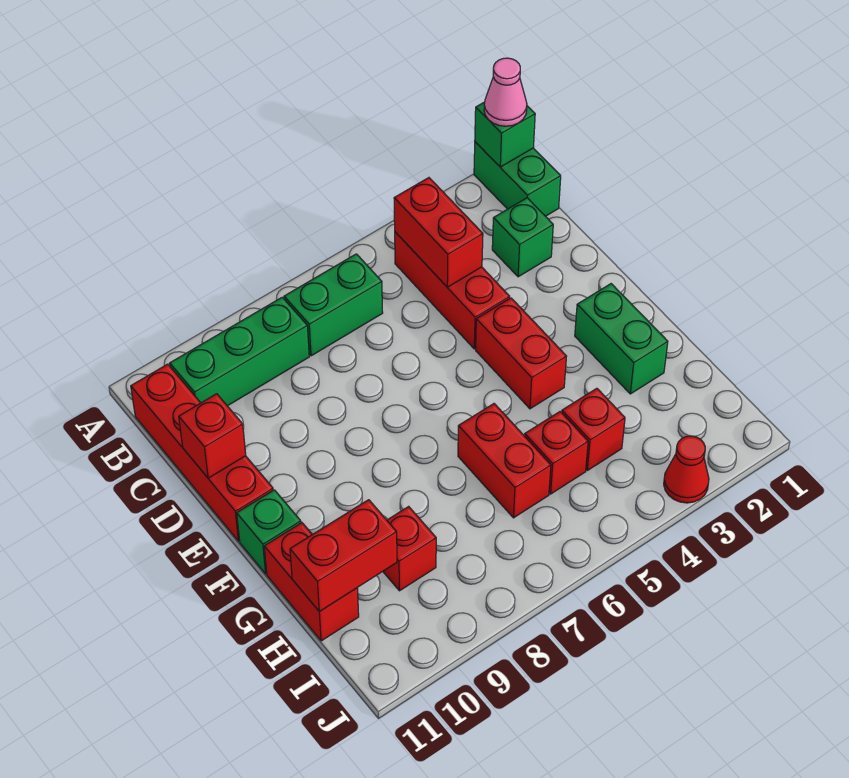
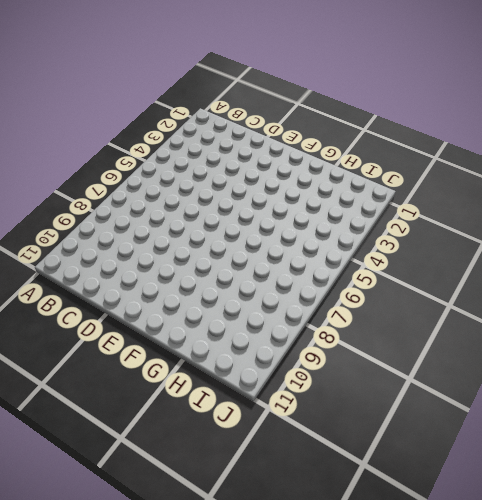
none -> green 1x2 brick [474,142,561,216]
none -> red 1x3 brick [395,232,510,349]
none -> green 1x2 brick [284,254,383,356]

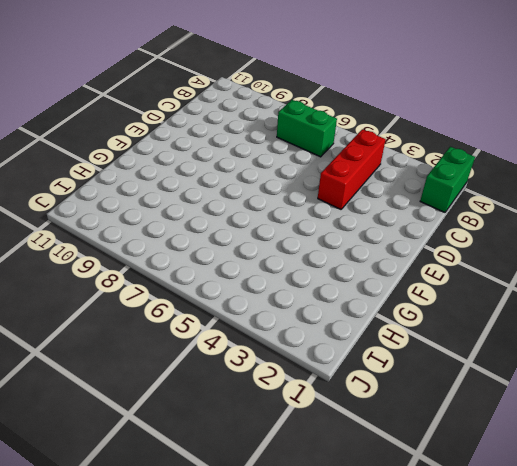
none -> green 1x3 brick [170,297,309,406]
none -> red 1x4 brick [131,364,273,541]
none -> green 1x1 brick [492,198,553,277]

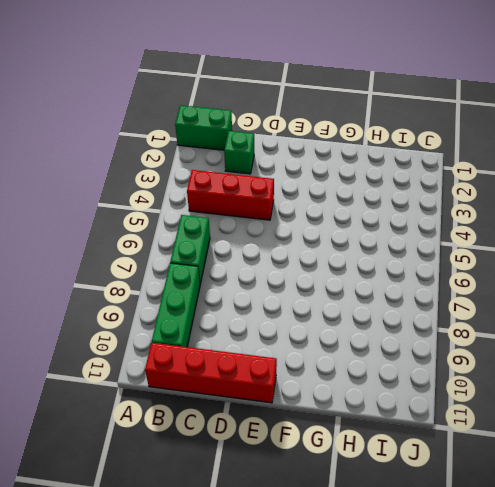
none -> red 1x2 brick [476,298,567,409]
none -> green 1x2 brick [575,284,668,394]
none -> green 1x1 brick [237,490,301,574]

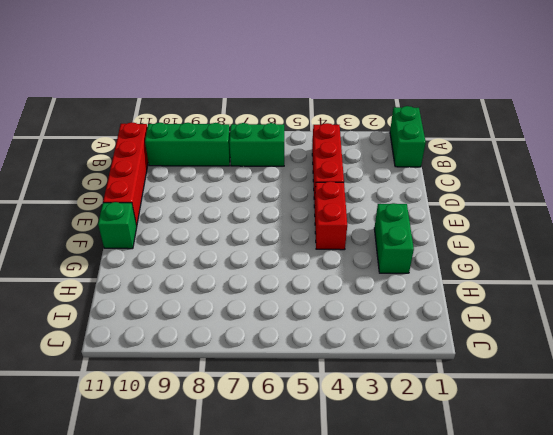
none -> green 1x1 brick [492,198,553,277]
none -> red 1x2 brick [458,404,551,518]
none -> red 1x2 brick [264,523,359,641]

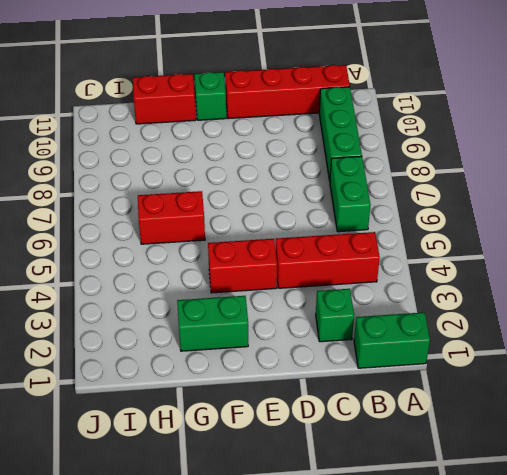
none -> red 1x1 brick [562,388,625,470]
none -> red 1x1 brick [525,412,588,494]
none -> red 1x1 brick [383,506,436,591]

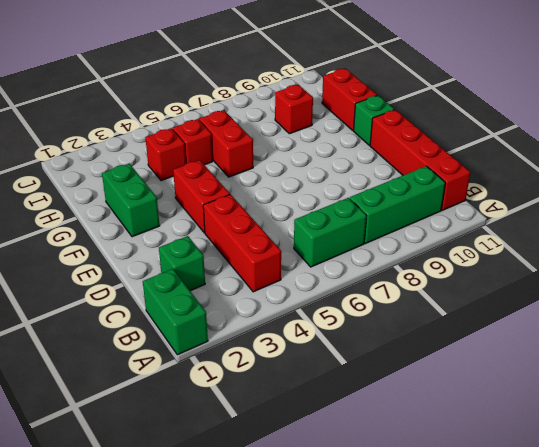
none -> red 1x1 cone [664,436,709,503]
none -> green 1x1 brick [475,102,535,167]
none -> red 1x2 brick [394,178,483,287]

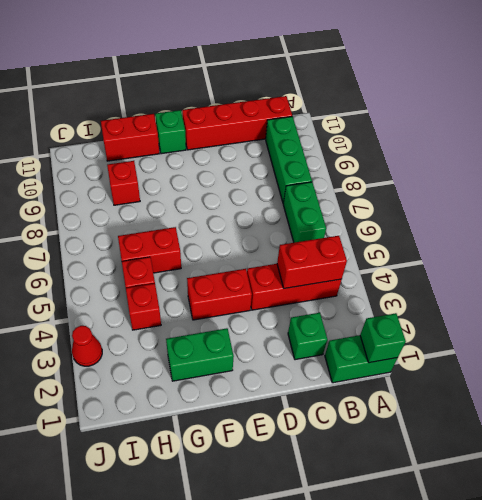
none -> red 1x1 brick [179,394,246,478]
none -> red 1x2 brick [290,500,397,612]
none -> pink 1x1 cone [484,58,527,126]

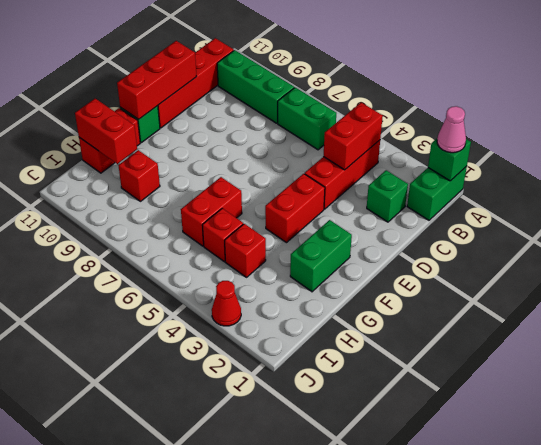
red 1x3 brick [117,41,197,119] -> red 1x1 brick [179,394,246,478]

